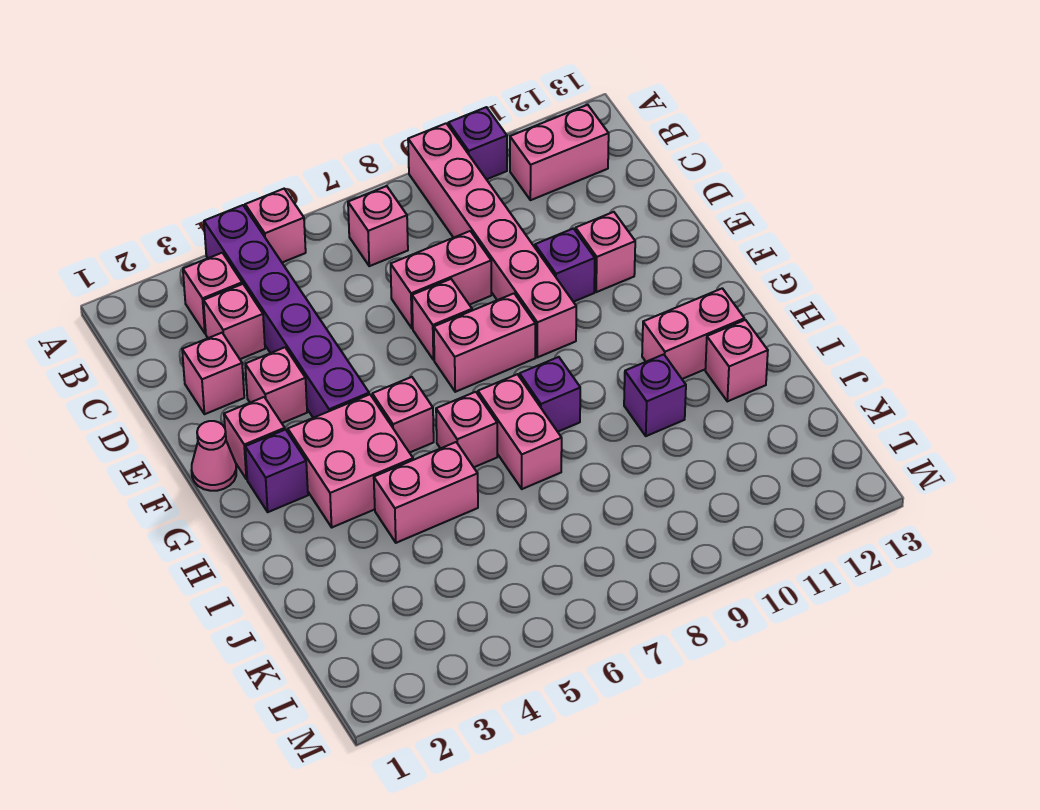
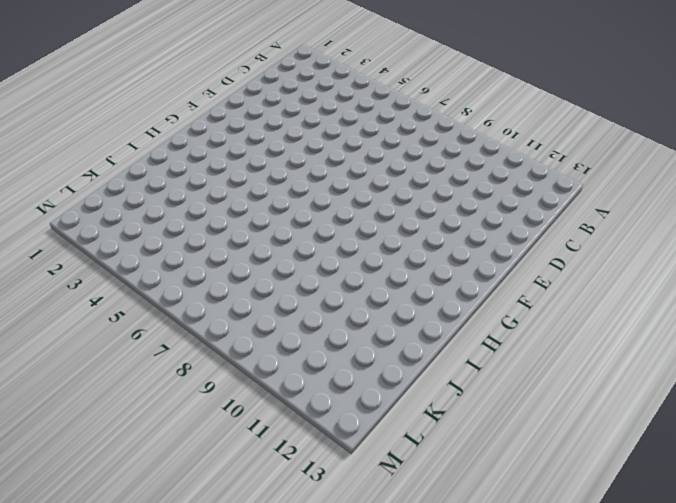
none -> purple 1x6 brick [204,205,369,418]
none -> pink 1x1 brick [245,189,306,262]
none -> pink 1x6 brick [408,123,576,357]

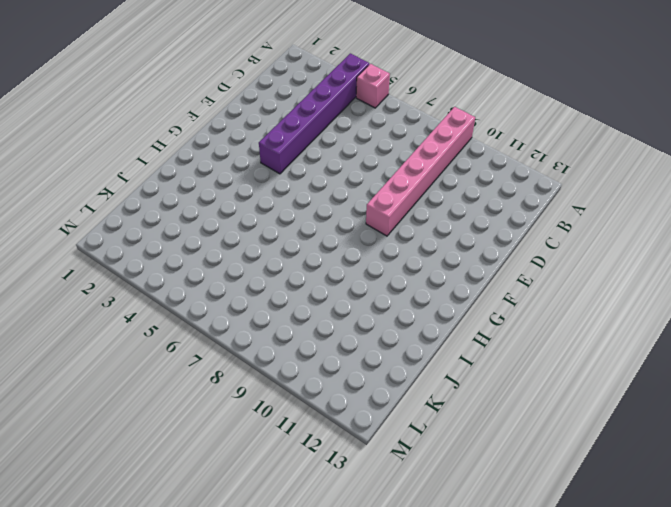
none -> purple 1x1 brick [448,107,507,179]
none -> pink 1x1 brick [183,253,242,333]
none -> pink 1x1 brick [348,186,408,266]

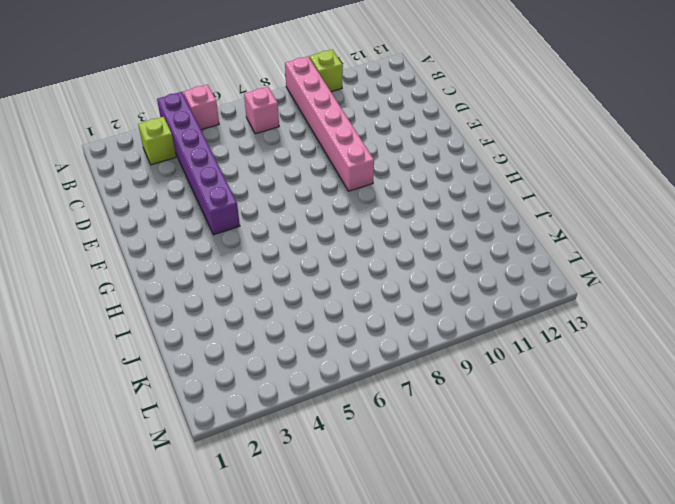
lime 1x1 brick [309,50,343,92] -> purple 1x1 brick [448,107,507,179]
lime 1x1 brick [138,117,176,165] -> pink 1x1 brick [183,253,242,333]
none -> pink 1x2 brick [510,105,609,200]
none -> pink 1x1 brick [203,284,265,359]
none -> pink 1x1 brick [182,333,244,414]

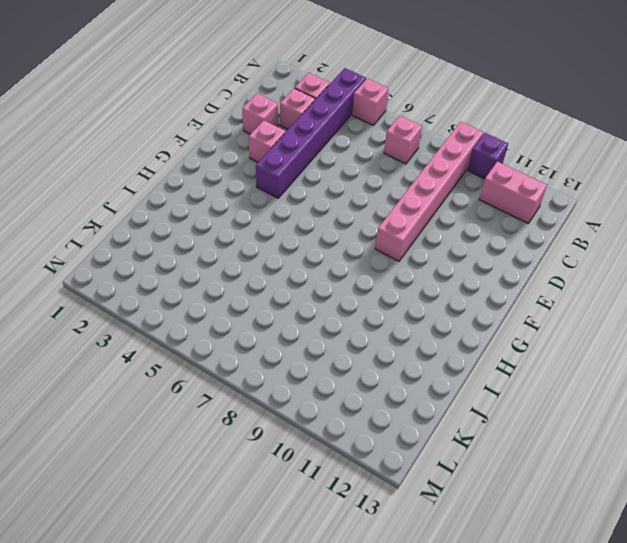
none -> pink 1x2 brick [391,231,491,328]
none -> pink 1x1 brick [412,279,472,360]
none -> purple 1x1 brick [535,229,595,302]

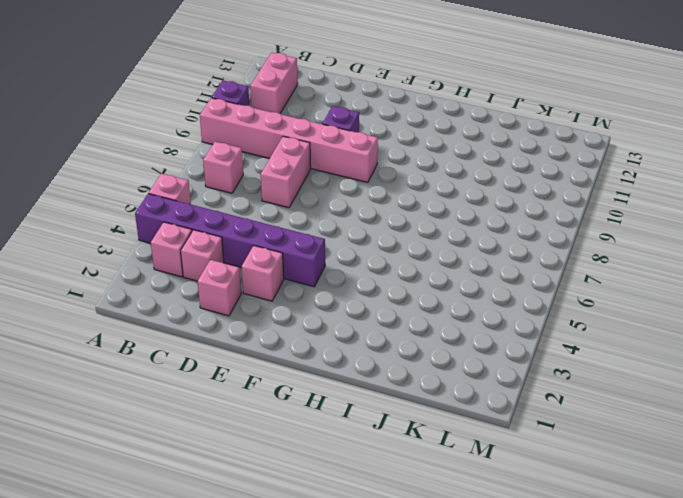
none -> pink 1x1 brick [412,279,472,360]
none -> pink 1x1 brick [576,212,635,292]
none -> pink 1x1 cone [192,421,236,491]

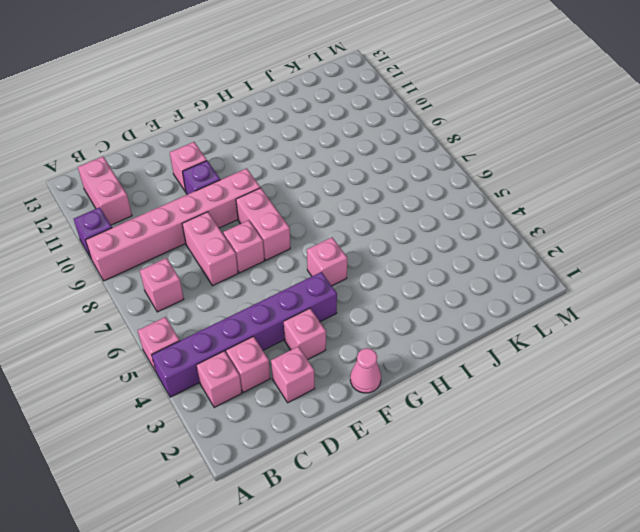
none -> pink 1x1 brick [224,397,285,479]
none -> purple 1x1 brick [245,430,308,512]
none -> pink 2x2 brick [288,394,413,527]

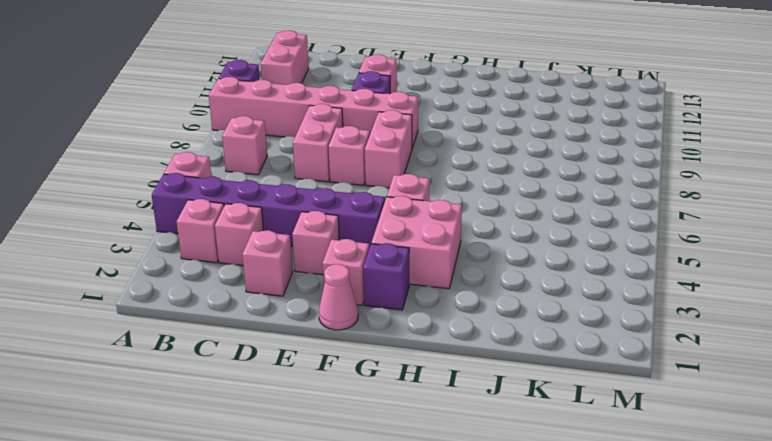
none -> pink 1x1 brick [436,392,497,467]
none -> pink 1x2 brick [478,374,562,489]
none -> purple 1x1 brick [520,357,580,432]

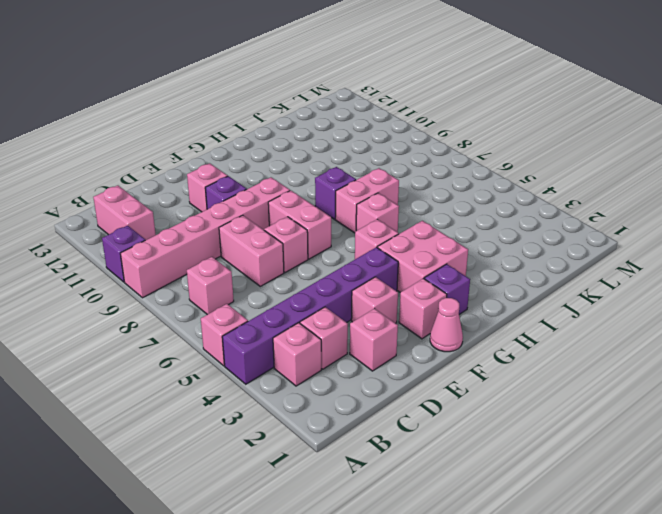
none -> pink 1x2 brick [642,288,744,379]
none -> pink 1x2 brick [374,442,478,543]
none -> purple 1x1 brick [624,354,686,436]

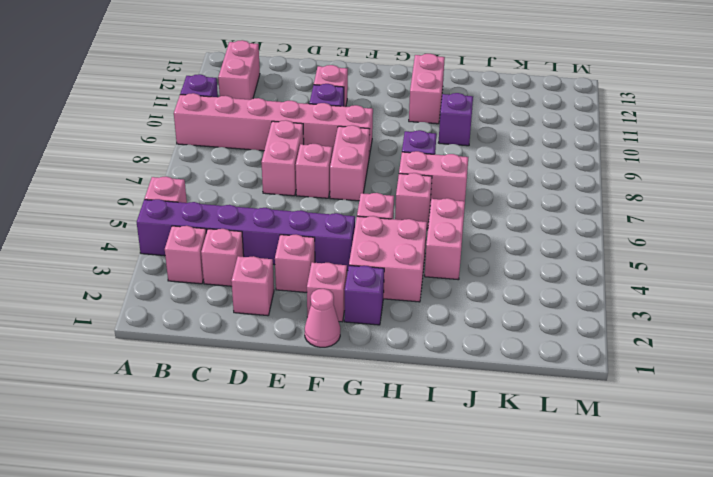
none -> pink 1x1 brick [348,186,408,266]
none -> pink 1x1 brick [705,320,768,401]

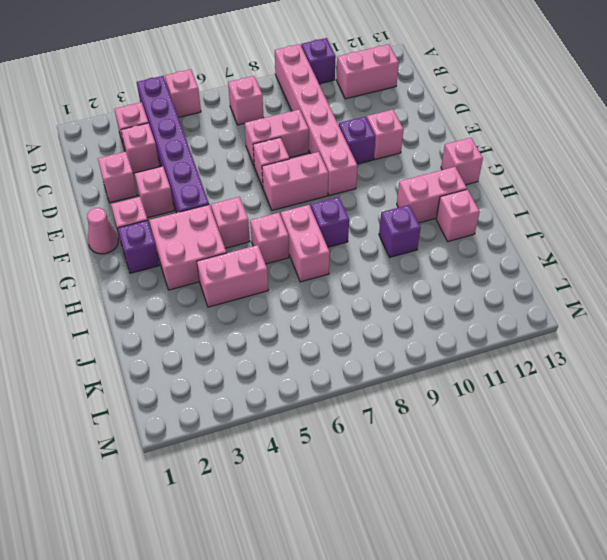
pink 1x1 brick [441,138,483,185] -> none

